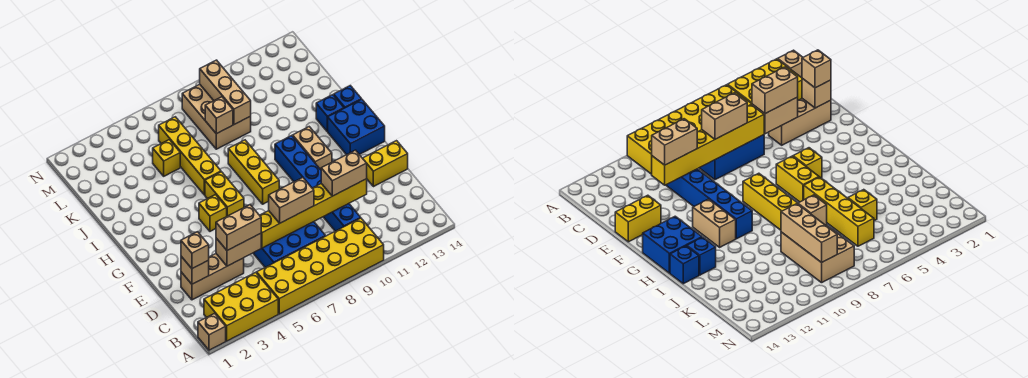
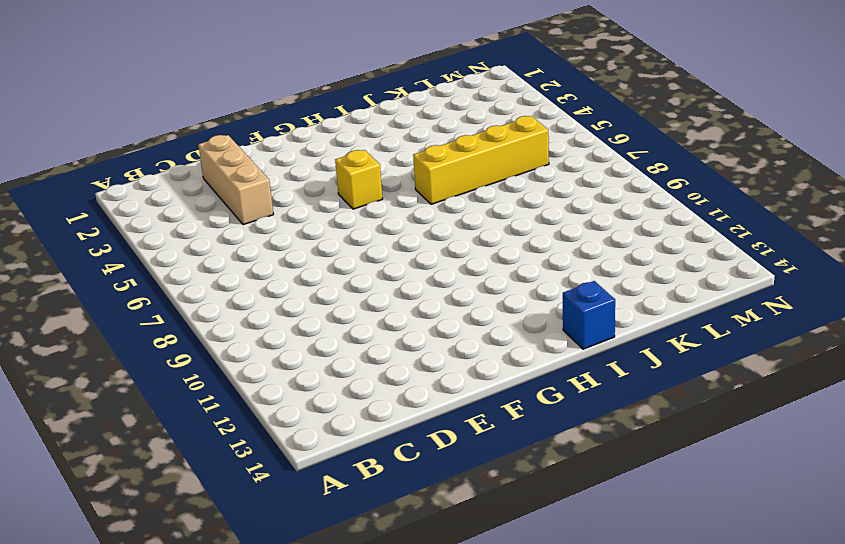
none -> tan 1x1 brick [198,313,226,350]
none -> yellow 2x3 brick [204,272,278,341]
none -> yellow 2x6 brick [257,218,384,314]

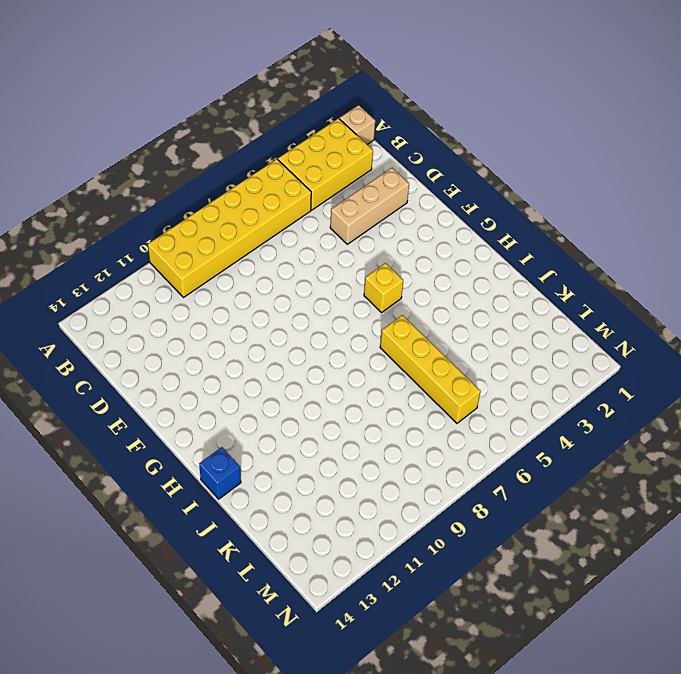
none -> blue 2x3 brick [253,222,325,267]
none -> blue 1x6 brick [275,136,360,231]
none -> yellow 1x2 brick [363,141,408,187]

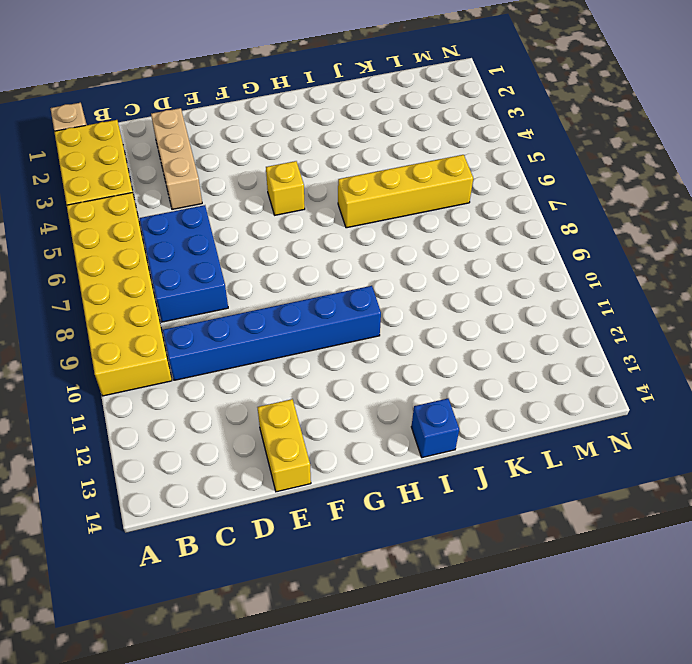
none -> yellow 1x2 brick [205,172,244,216]
none -> yellow 1x3 brick [228,140,279,204]
none -> tan 1x2 brick [293,127,332,170]

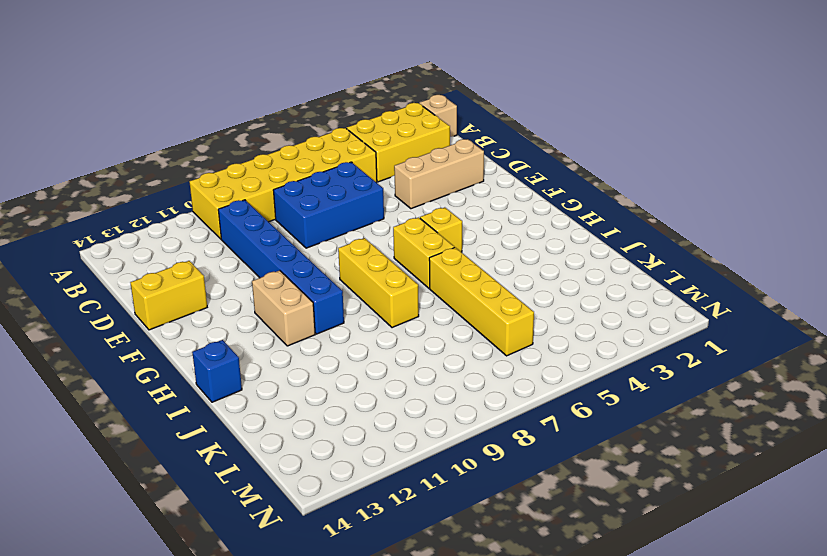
none -> blue 2x2 brick [327,99,385,155]
none -> blue 1x1 brick [316,95,344,131]
none -> yellow 1x1 brick [153,140,180,176]

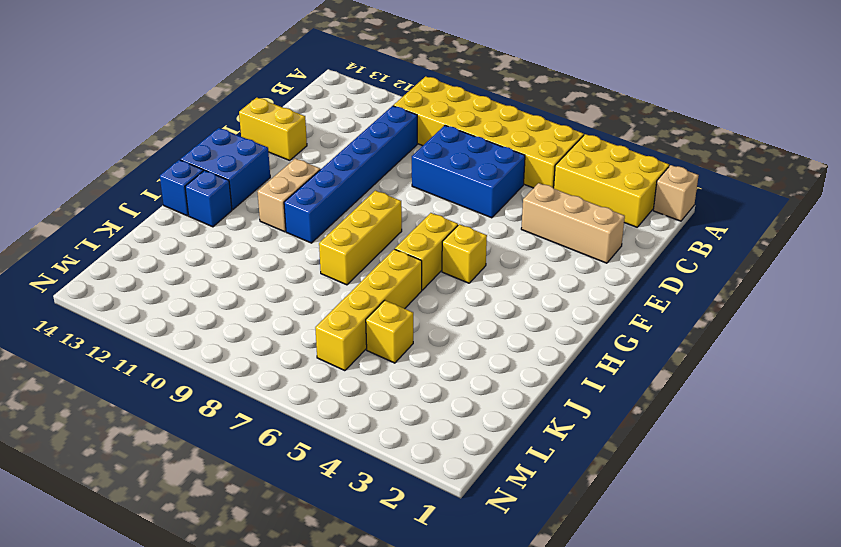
none -> tan 2x3 brick [182,84,251,149]
none -> tan 1x1 brick [181,256,209,284]
none -> tan 1x2 brick [216,233,261,266]

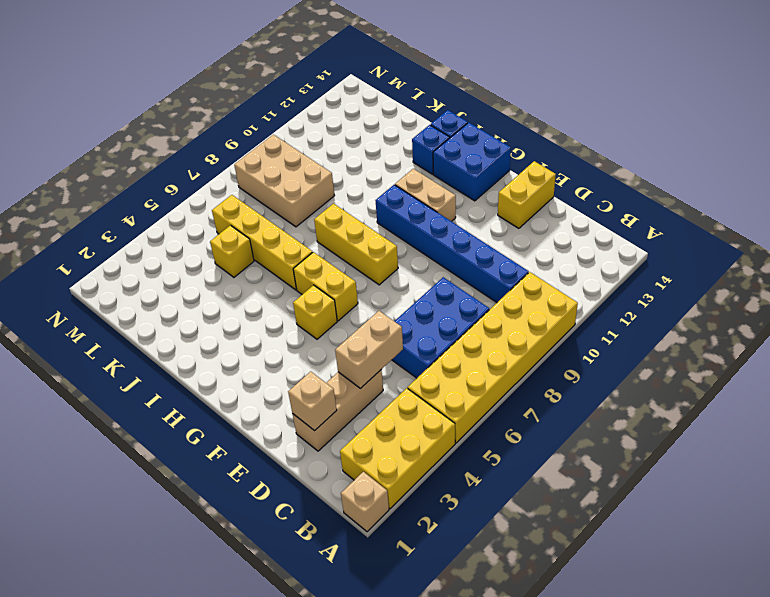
none -> yellow 1x6 brick [260,179,367,248]
none -> tan 1x1 brick [205,97,233,134]
none -> tan 1x3 brick [200,60,251,124]

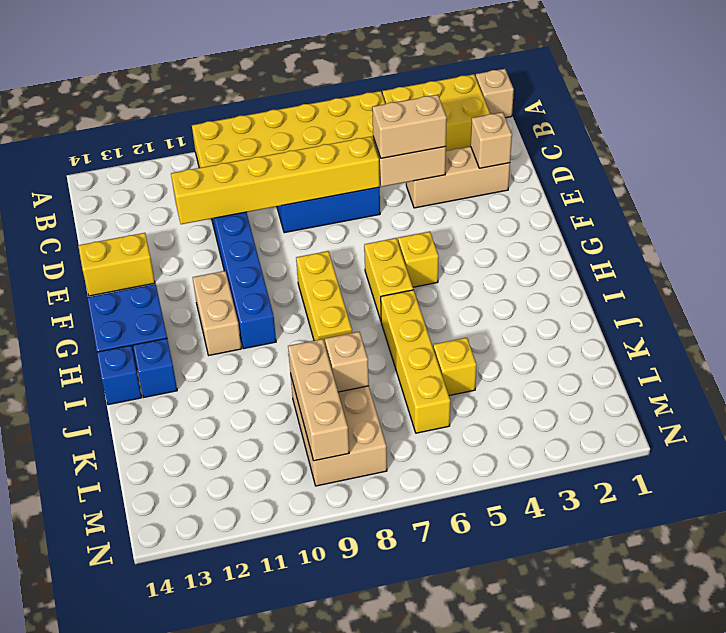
none -> tan 1x1 brick [181,232,209,269]
none -> tan 1x2 brick [269,177,314,223]
none -> tan 1x2 brick [321,150,367,196]

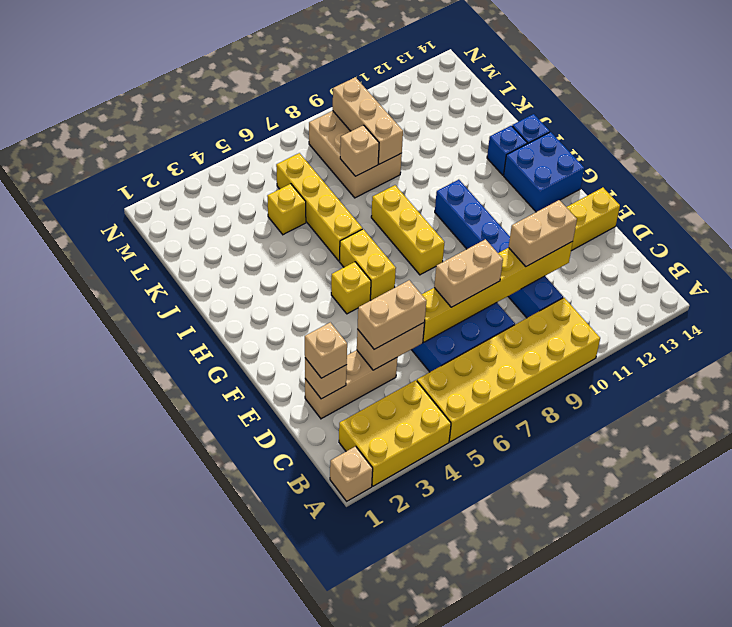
none -> tan 1x2 brick [293,127,332,170]

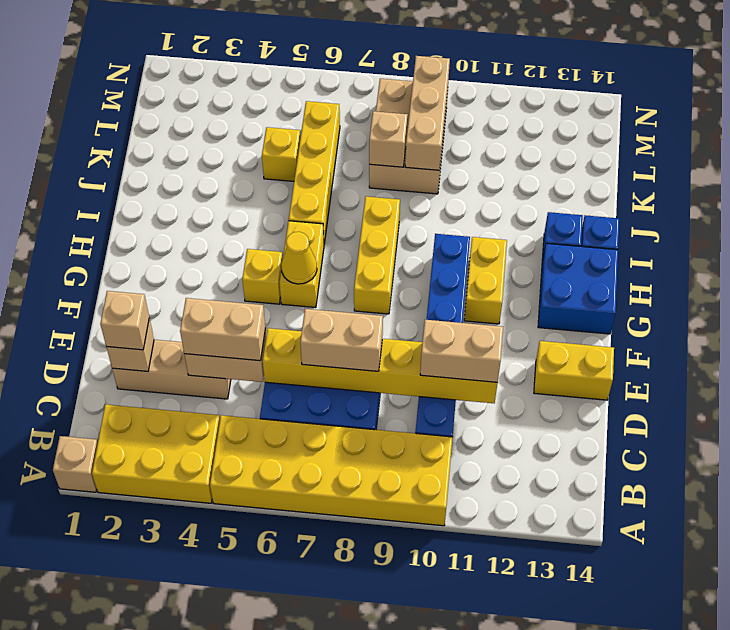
yellow 1x1 cone [281,232,317,284] -> none
yellow 1x2 brick [464,237,507,324] -> tan 1x2 brick [293,127,332,170]

